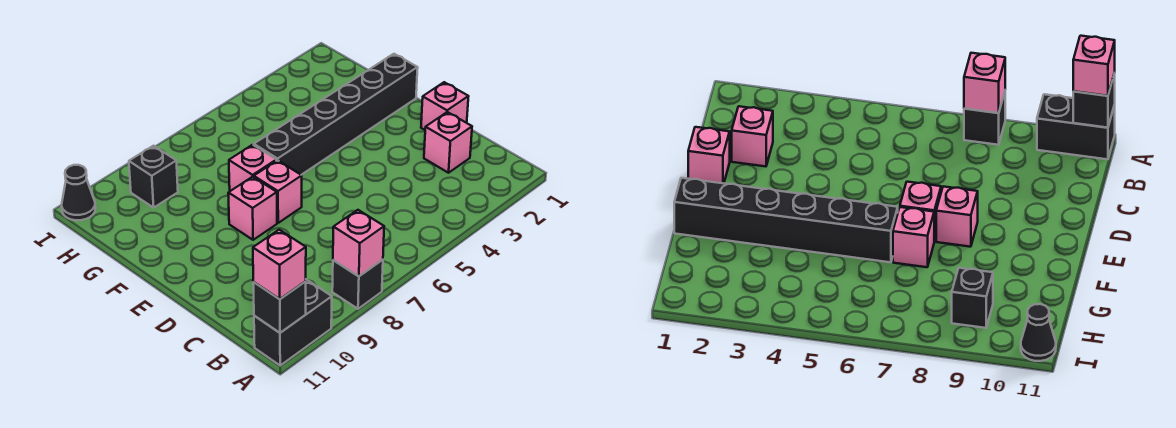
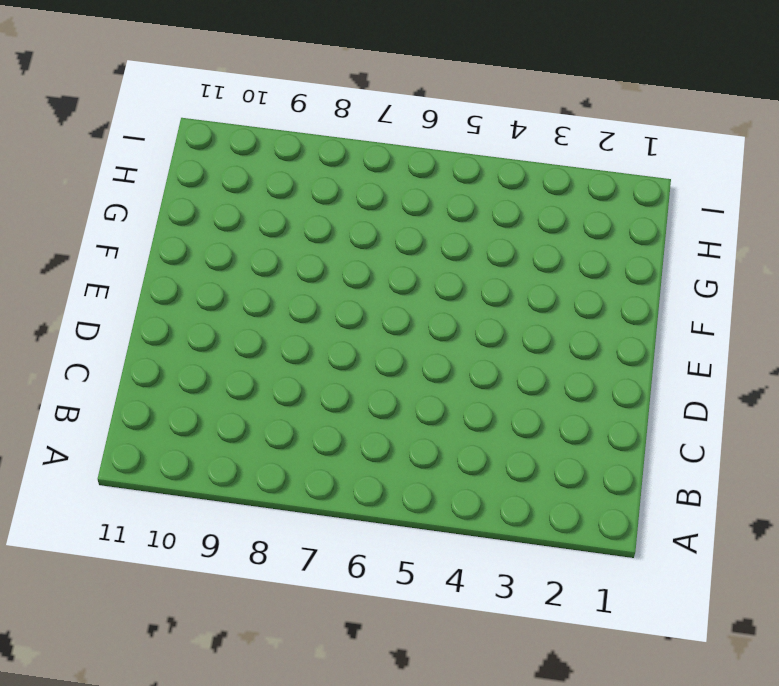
none -> black 1x1 brick [332,260,383,309]
none -> black 1x2 brick [254,279,332,365]
none -> pink 1x1 brick [424,112,472,173]

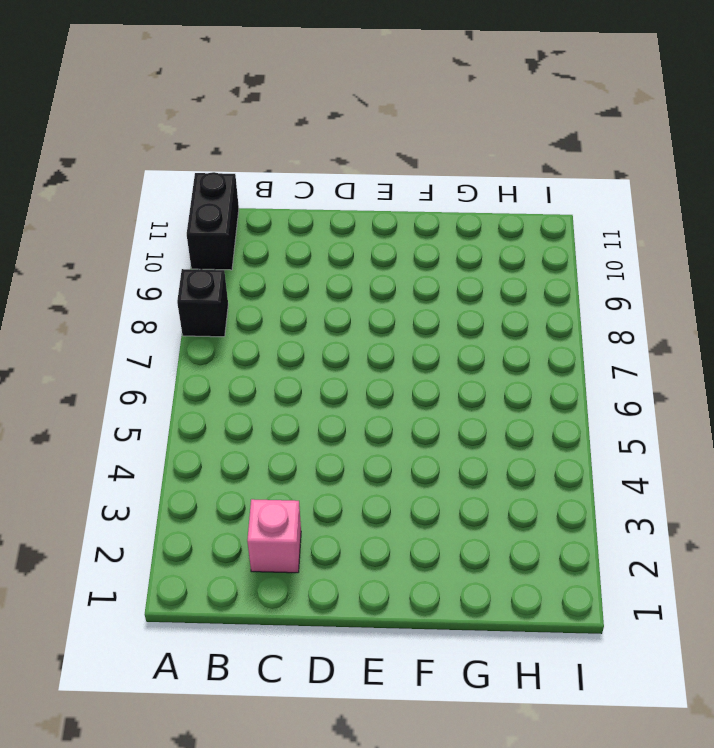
none -> pink 1x1 brick [421,82,469,130]
none -> pink 1x1 brick [254,160,302,223]
none -> pink 1x1 brick [228,177,277,240]

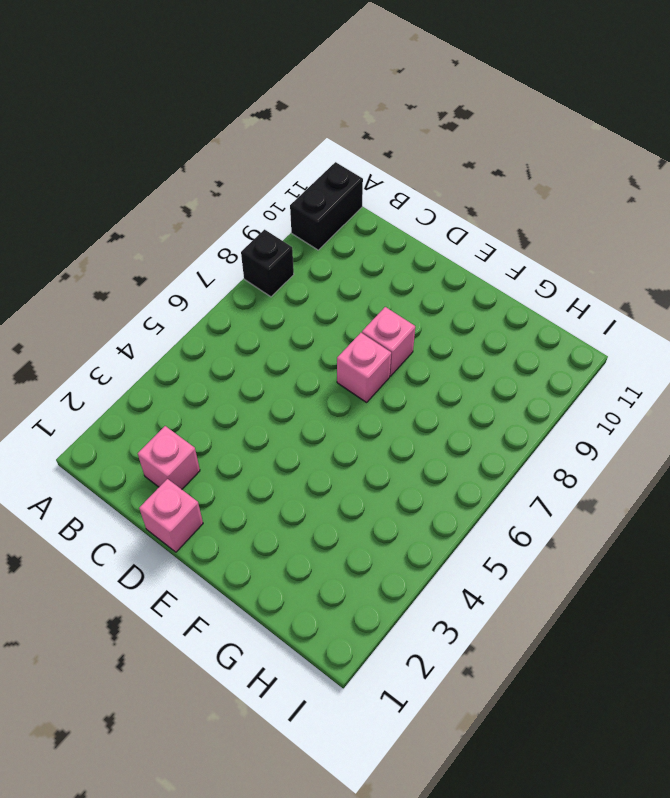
none -> black 1x6 brick [254,54,418,175]
none -> pink 1x1 brick [229,145,276,191]
none -> black 1x1 brick [129,146,178,208]

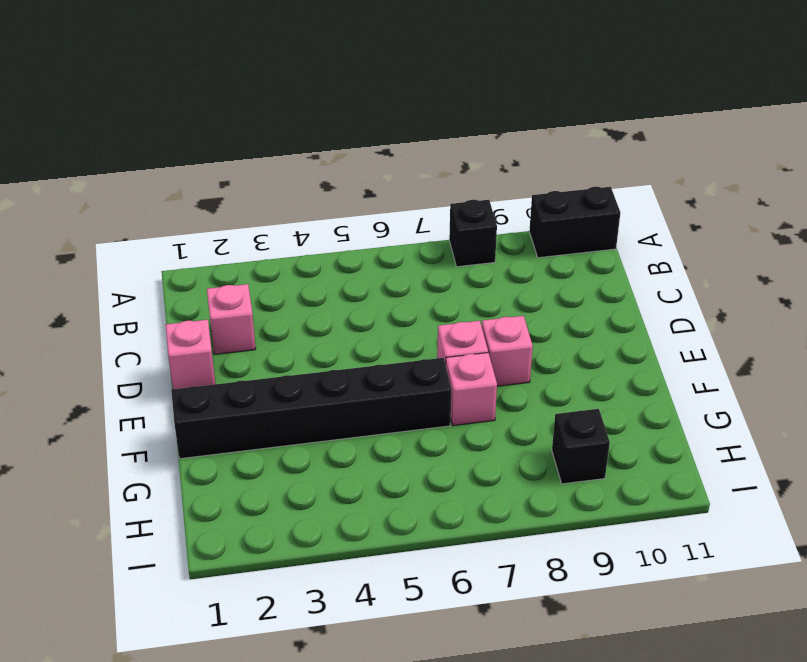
none -> black 1x1 cone [62,165,96,220]
none -> pink 1x1 brick [333,210,384,276]
none -> black 1x1 brick [253,282,306,333]

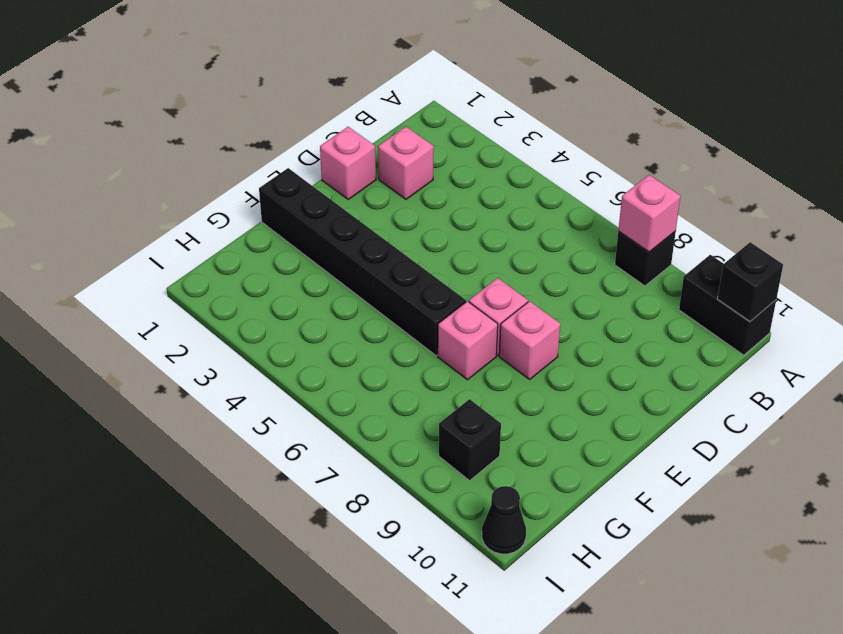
none -> pink 1x1 brick [253,230,306,299]

